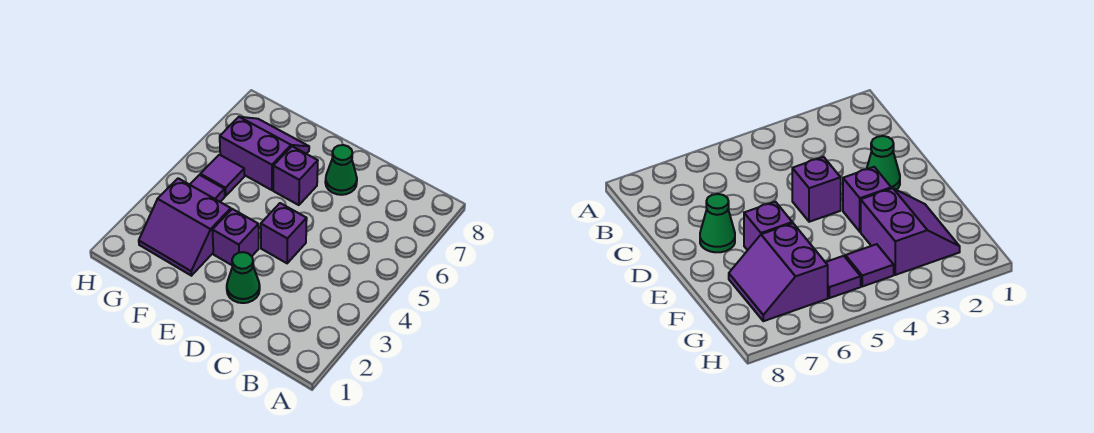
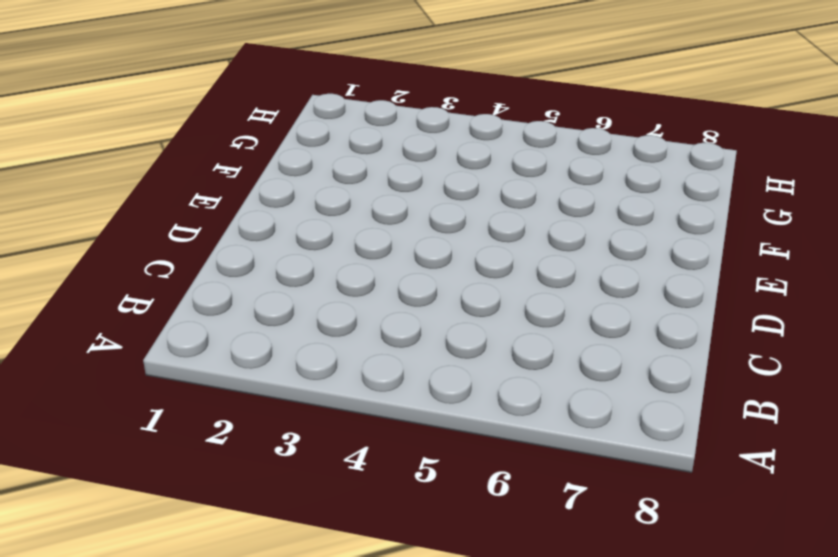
none -> green 1x1 cone [227,252,260,303]
none -> purple 1x1 brick [261,203,307,263]

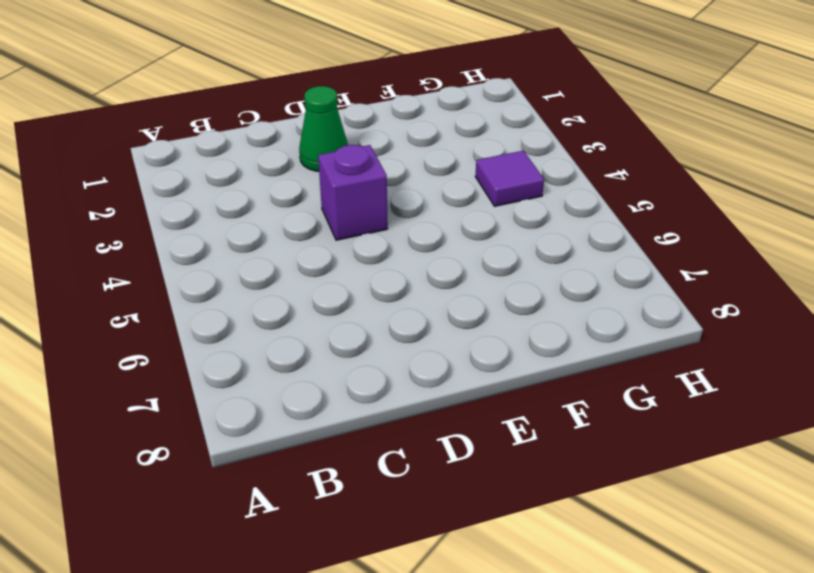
none -> green 1x1 cone [325,145,357,195]
none -> purple 1x1 brick [212,209,259,265]

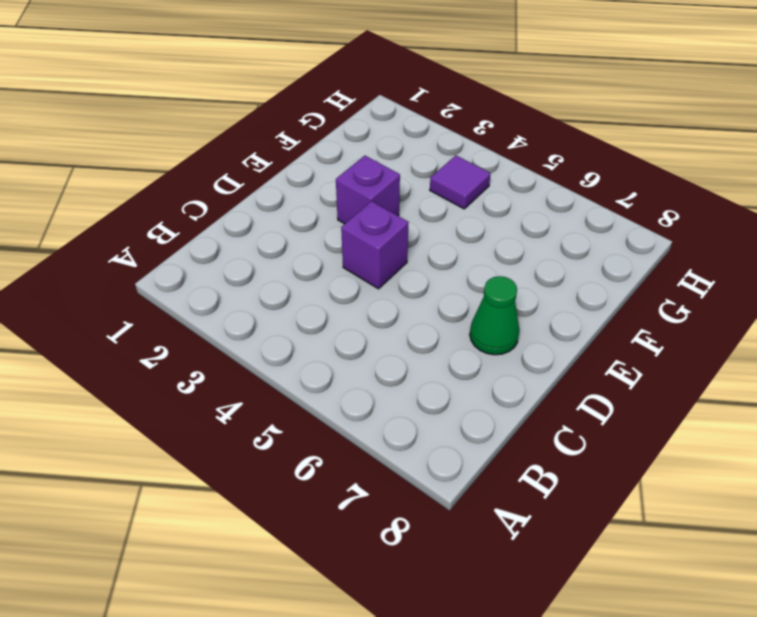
none -> green 1x1 cone [227,252,260,303]
none -> purple 1x1 brick [273,146,318,205]

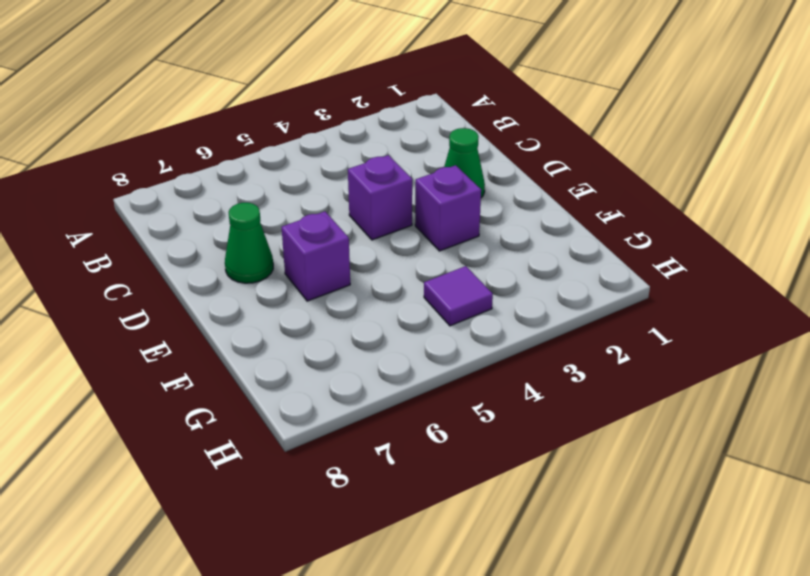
none -> purple 2x2 slope [139,178,231,276]
none -> purple 2x2 slope [220,117,309,190]

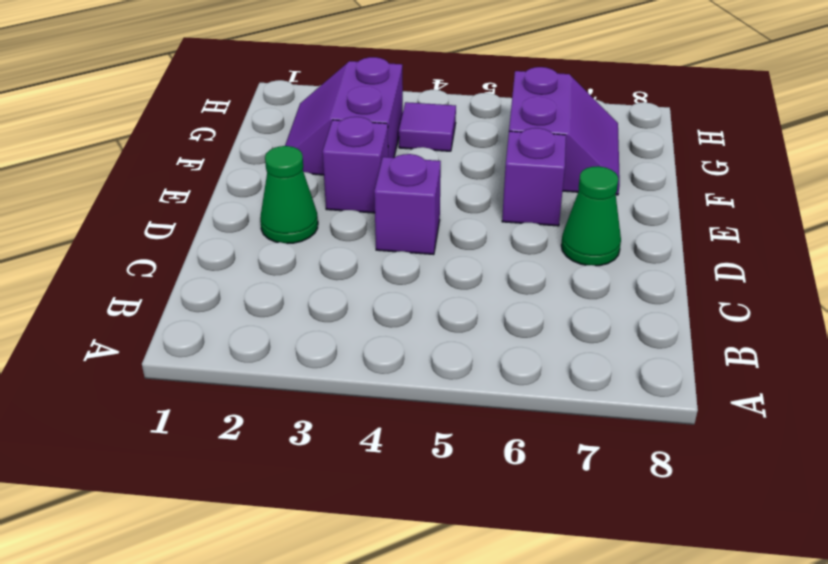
none -> purple 1x1 tile [200,155,245,196]

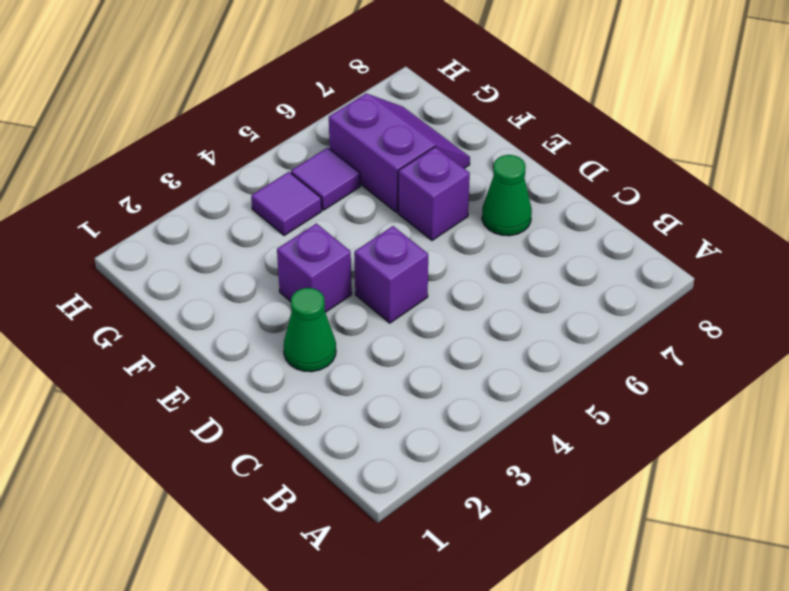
none -> purple 2x2 slope [139,178,231,276]

